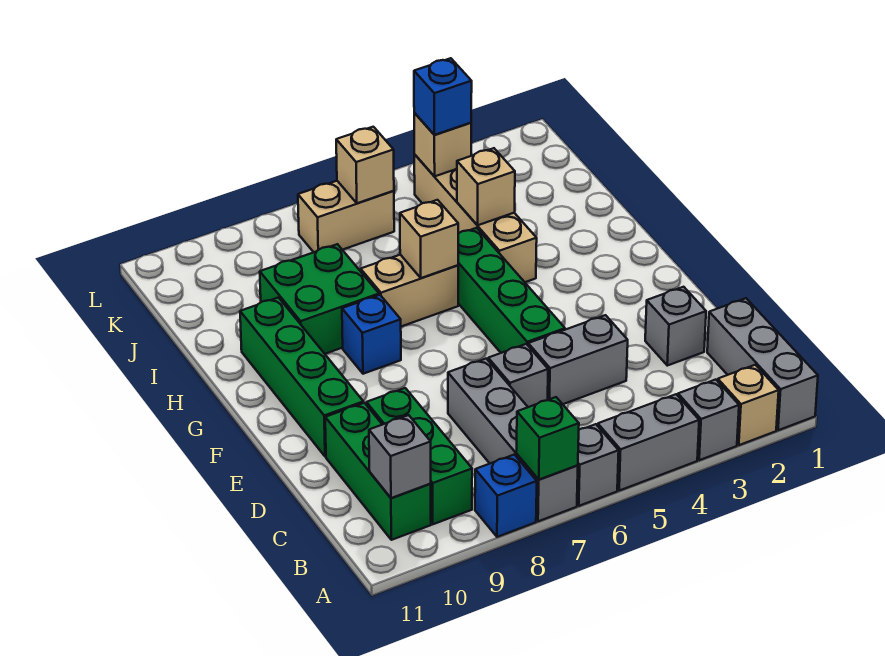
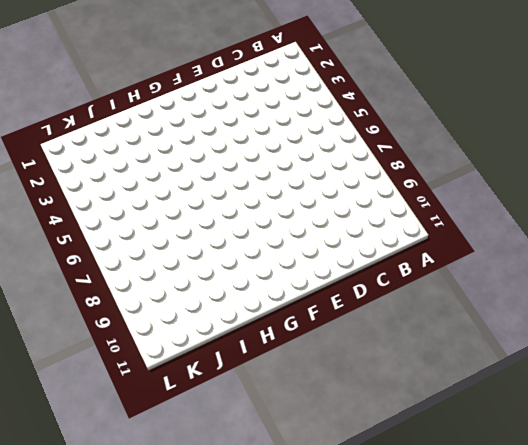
none -> grey 1x3 brick [707,298,818,430]
none -> tan 1x1 brick [718,365,779,445]
none -> grey 1x1 brick [678,380,739,460]

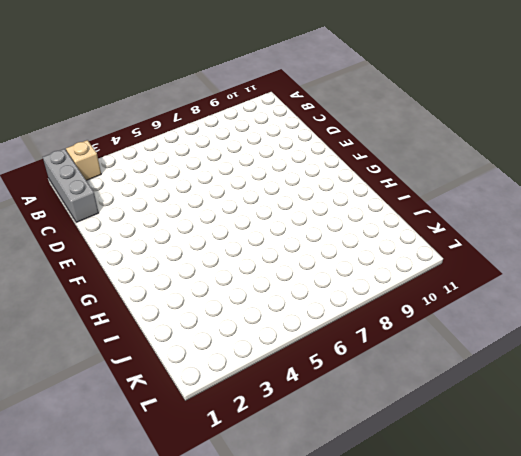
none -> grey 1x1 brick [678,380,739,460]
none -> grey 1x2 brick [598,394,699,491]
none -> grey 1x1 brick [577,424,619,506]

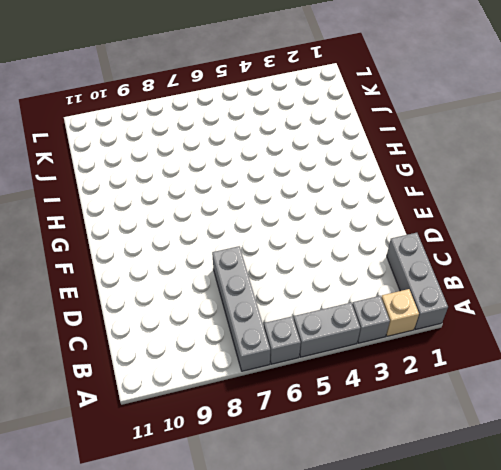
none -> blue 1x1 brick [475,455,537,537]
none -> green 1x3 brick [366,388,472,524]
none -> green 1x3 brick [325,403,431,540]

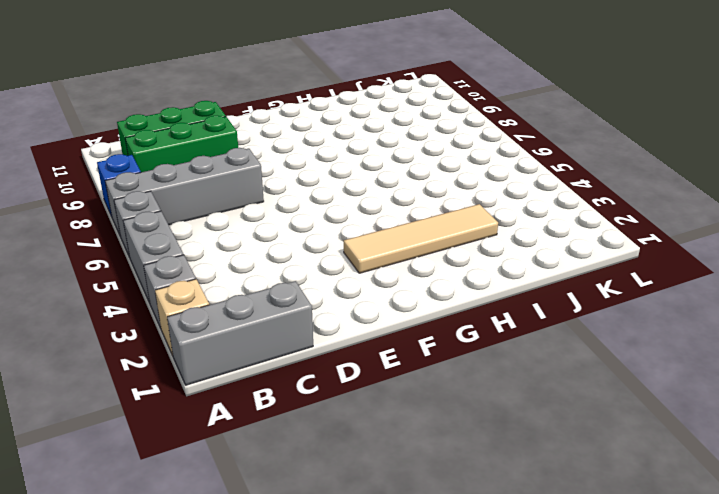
tan 1x4 tile [344,204,498,273] -> none
none -> grey 1x1 brick [645,287,706,366]
none -> grey 1x2 brick [528,315,628,404]
none -> grey 1x1 brick [488,344,548,407]

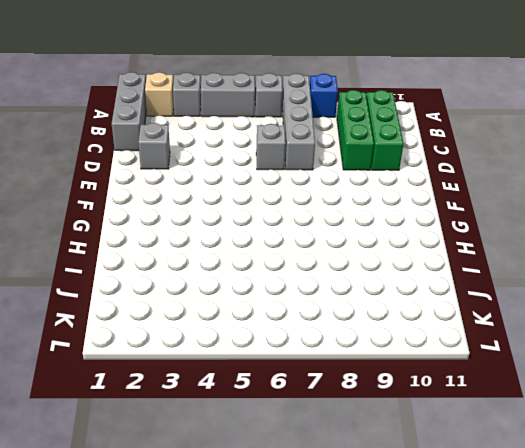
none -> grey 1x2 brick [528,315,628,404]
none -> green 1x4 brick [458,228,565,353]
none -> green 1x4 brick [240,298,363,457]

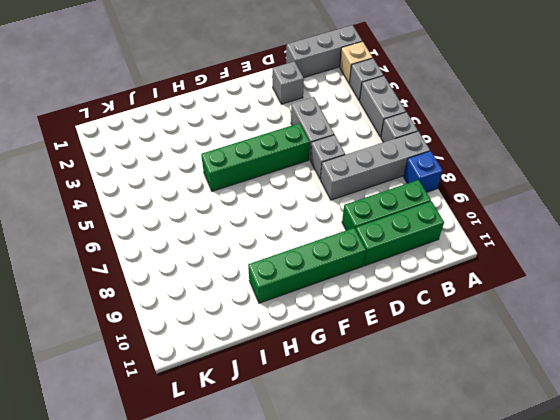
none -> blue 1x1 brick [342,295,401,374]
none -> tan 1x4 brick [414,154,537,282]
none -> tan 1x2 brick [361,255,458,327]

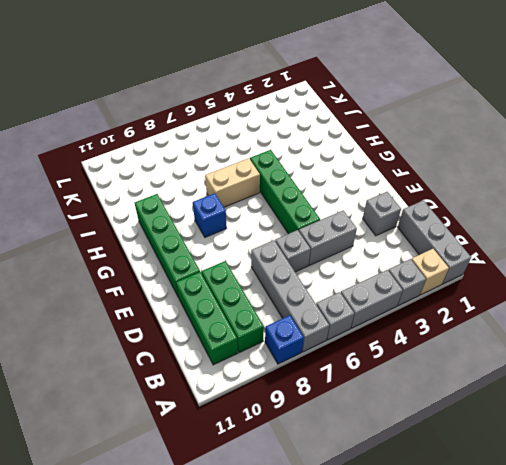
none -> tan 1x4 brick [414,154,537,282]
none -> green 2x2 brick [260,244,379,354]
none -> tan 1x2 brick [298,181,394,252]

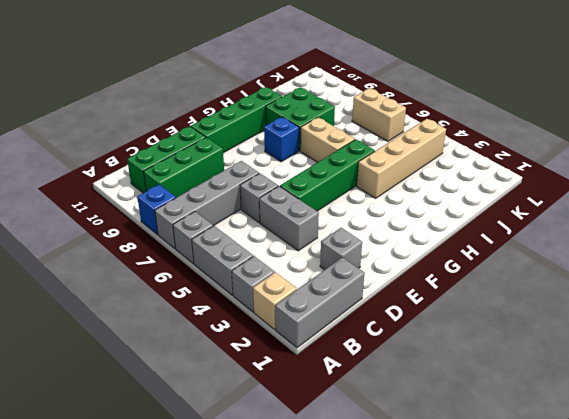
none -> green 1x1 brick [516,397,579,480]
none -> grey 1x1 brick [369,415,431,498]
none -> tan 1x1 brick [400,200,458,278]

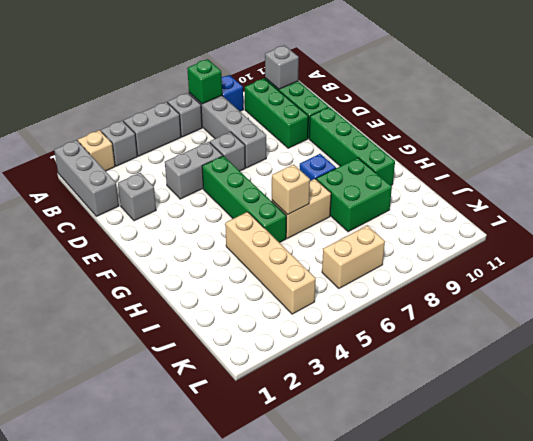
none -> tan 1x1 brick [457,148,515,225]
none -> tan 1x1 brick [414,113,471,177]
none -> tan 1x1 brick [336,127,394,203]

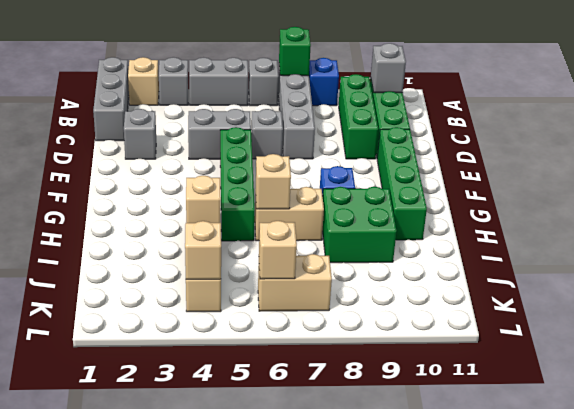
none -> blue 1x1 brick [414,58,472,135]

